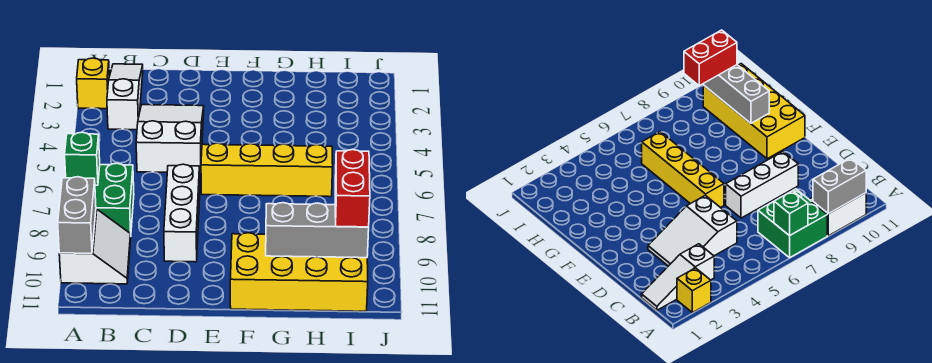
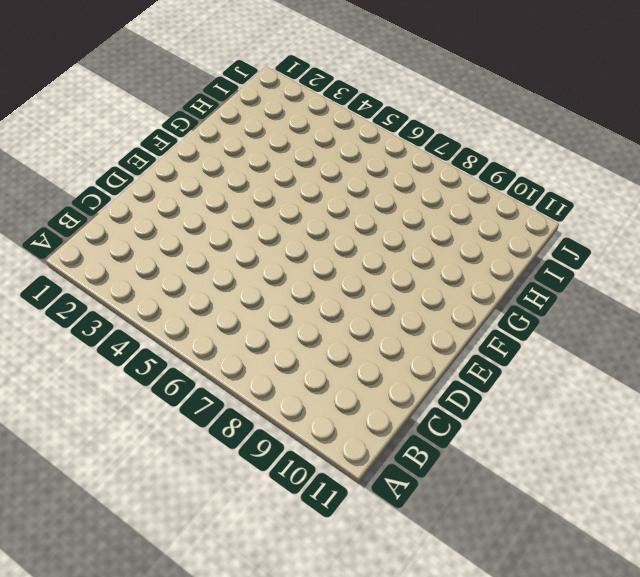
none -> yellow 1x1 brick [77,58,109,109]
none -> green 2x2 brick [95,163,134,235]
none -> white 2x2 slope [59,209,131,284]

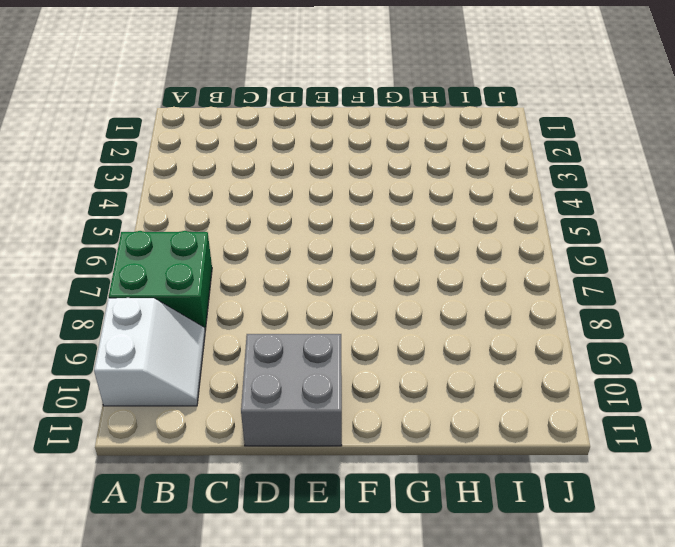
grey 2x2 brick [241,334,342,446] -> none
none -> yellow 1x1 brick [77,58,109,109]
none -> white 1x3 slope [107,64,143,130]
none -> white 2x3 slope [136,105,204,173]

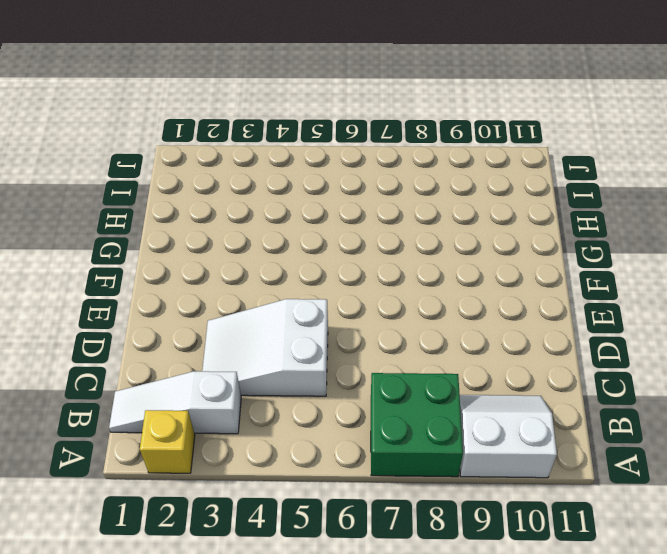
none -> white 1x3 brick [164,164,200,262]
none -> yellow 1x4 brick [201,143,333,197]
none -> yellow 2x4 brick [230,233,368,311]

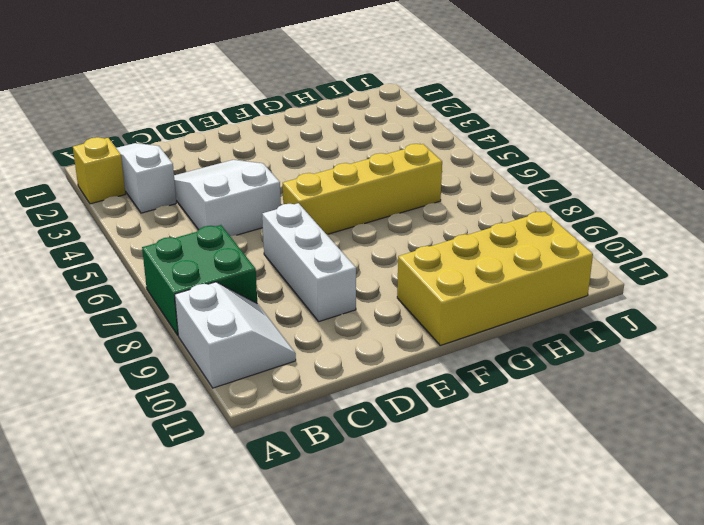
none -> green 1x1 brick [65,132,100,185]
none -> grey 1x2 brick [58,177,96,253]
none -> grey 1x3 brick [266,203,369,258]

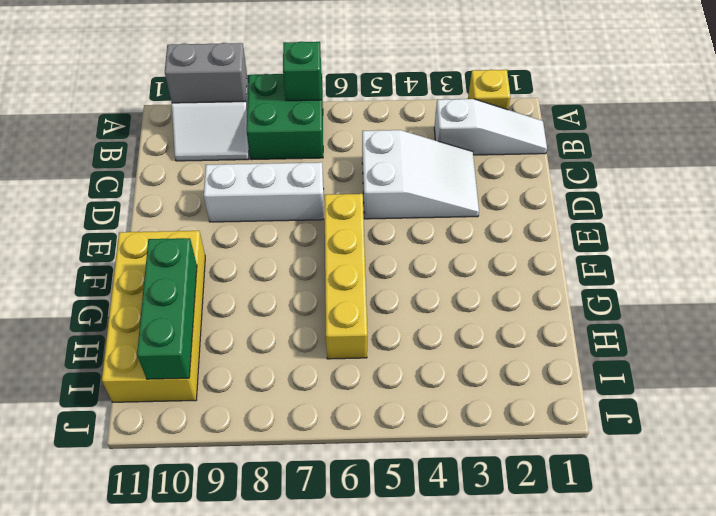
green 1x3 brick [137,238,197,379] -> grey 1x3 brick [266,203,369,258]
none -> red 1x2 brick [335,150,370,227]

